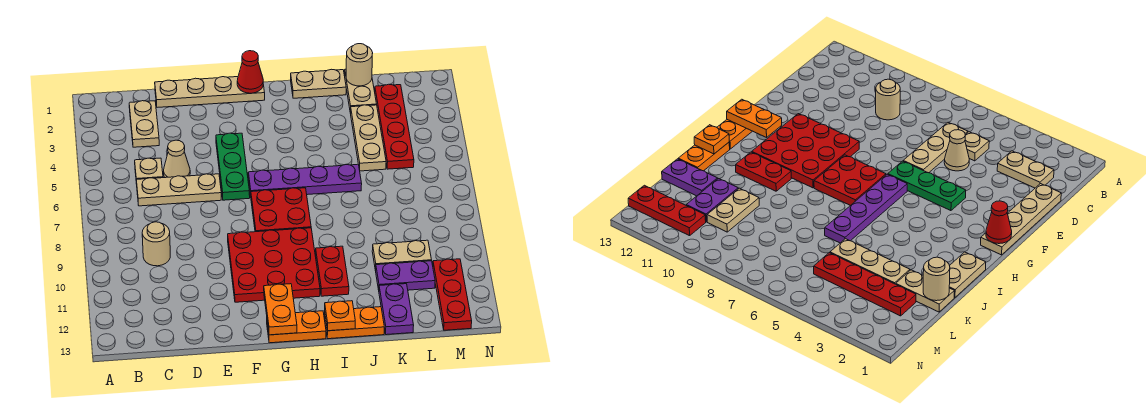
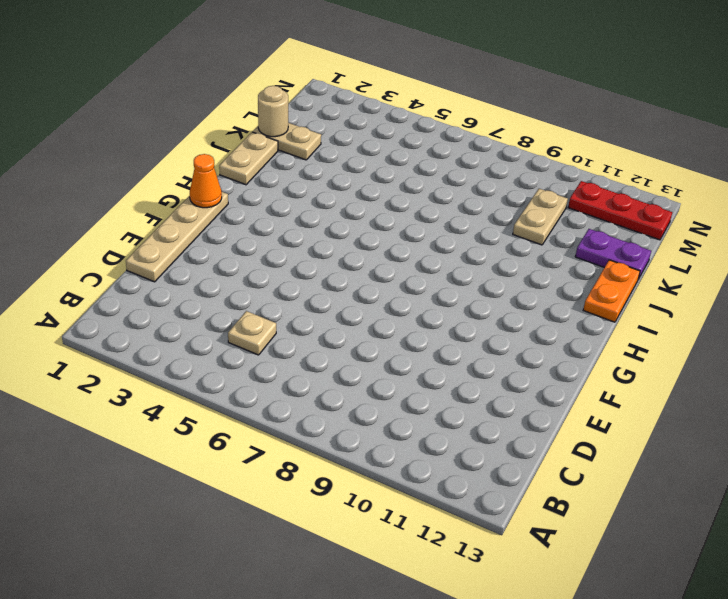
orange 1x1 cone [190,154,222,208] -> red 1x1 cone [237,51,263,93]
none -> tan 1x2 plate [129,101,159,147]
none -> tan 1x3 plate [136,174,221,206]
none -> tan 1x1 round brick [142,222,170,266]

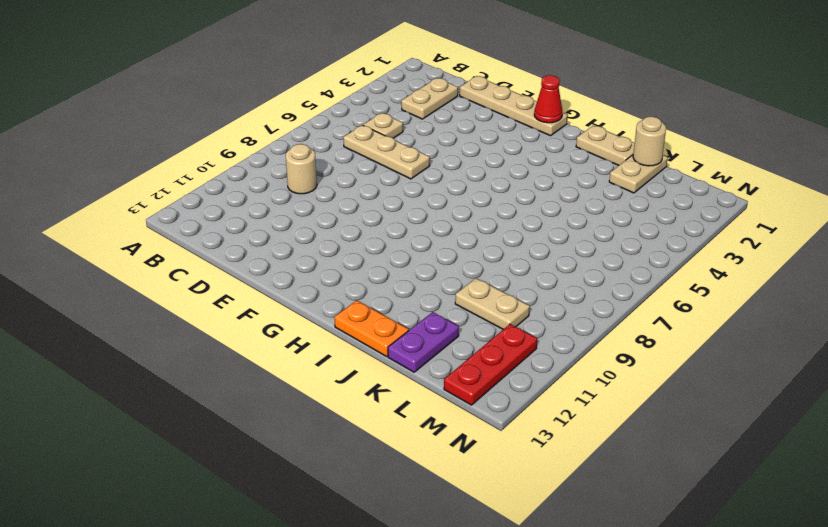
none -> tan 1x1 cone [164,140,190,178]
none -> green 1x3 plate [216,133,250,200]
none -> red 3x3 plate [228,228,320,302]

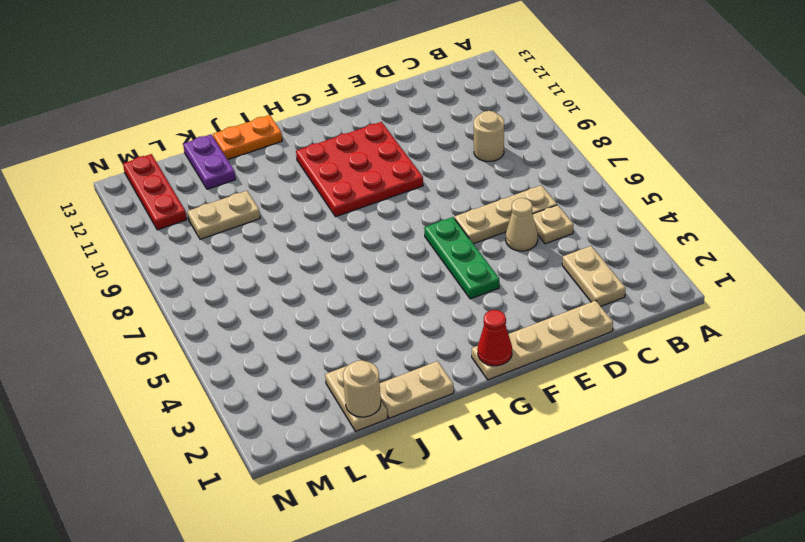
none -> purple 1x4 plate [248,164,362,195]
none -> red 2x2 plate [251,188,311,232]
none -> orange 1x2 plate [267,311,326,343]

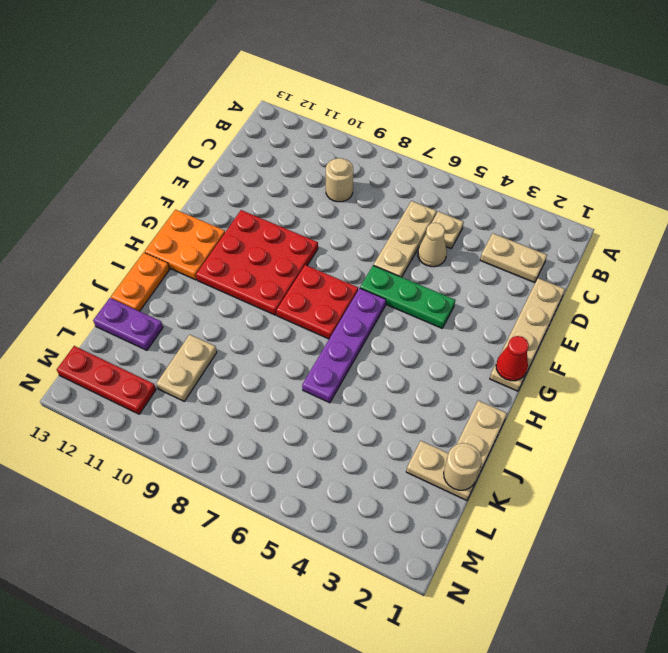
orange 2x2 plate [144,210,225,280] -> orange 1x2 plate [267,311,326,343]
none -> red 1x2 plate [316,246,349,296]
none -> tan 1x3 plate [351,105,386,171]
none -> purple 1x2 plate [376,261,435,290]

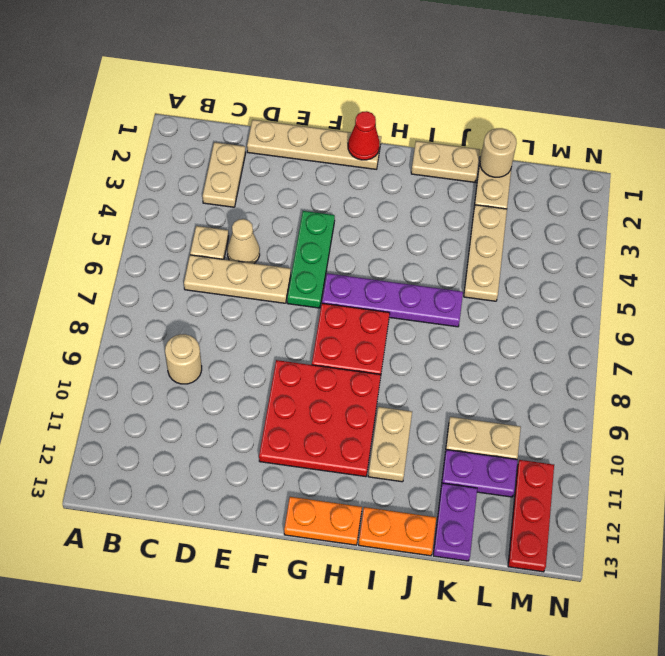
tan 1x2 plate [368,407,412,482] -> red 1x2 plate [316,246,349,296]
none -> red 1x4 plate [375,84,414,169]
none -> orange 1x2 plate [264,284,297,335]
none -> orange 1x1 plate [325,301,355,331]

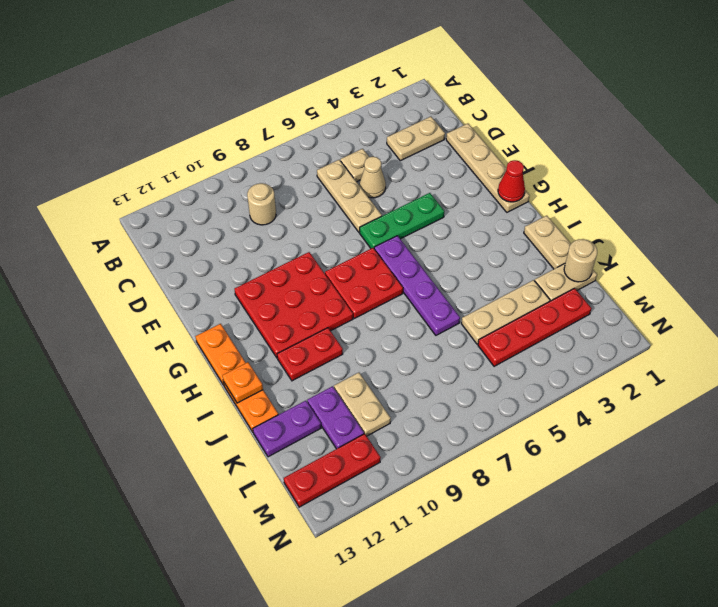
none -> orange 1x2 plate [264,284,297,335]

